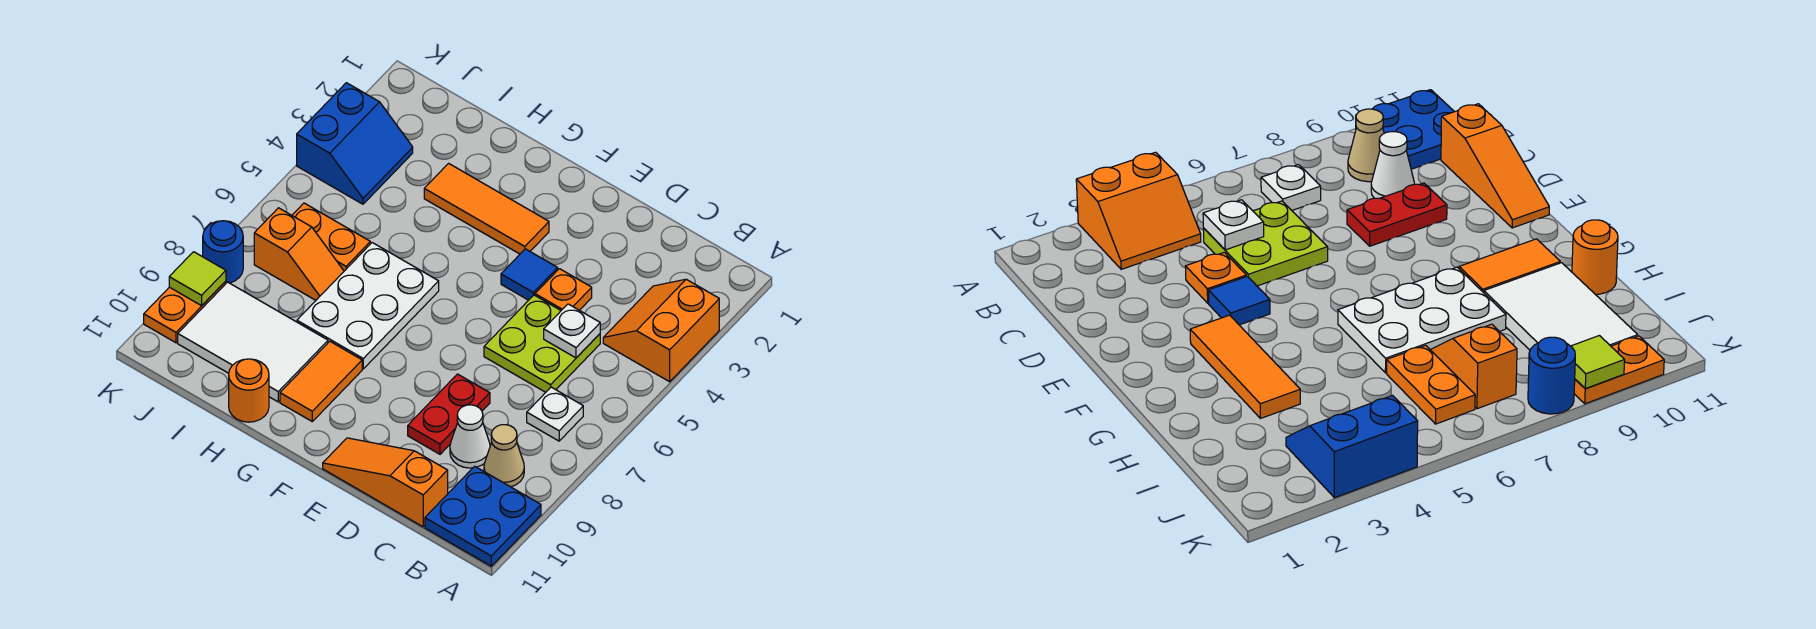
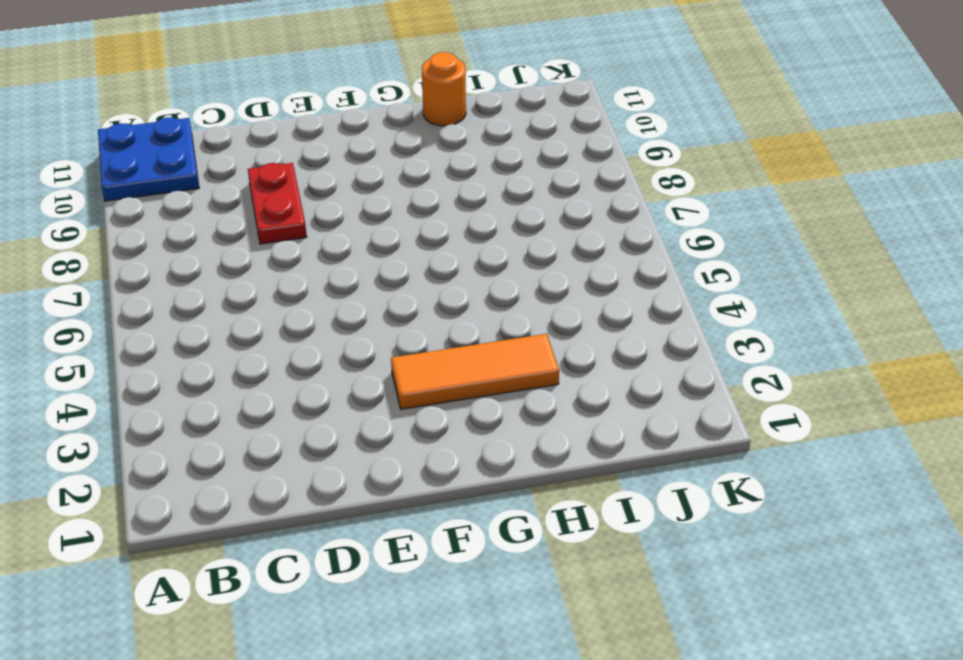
none -> orange 2x2 slope [603,279,719,382]
none -> white 1x1 plate [527,387,583,441]
none -> tan 1x1 cone [484,425,524,487]

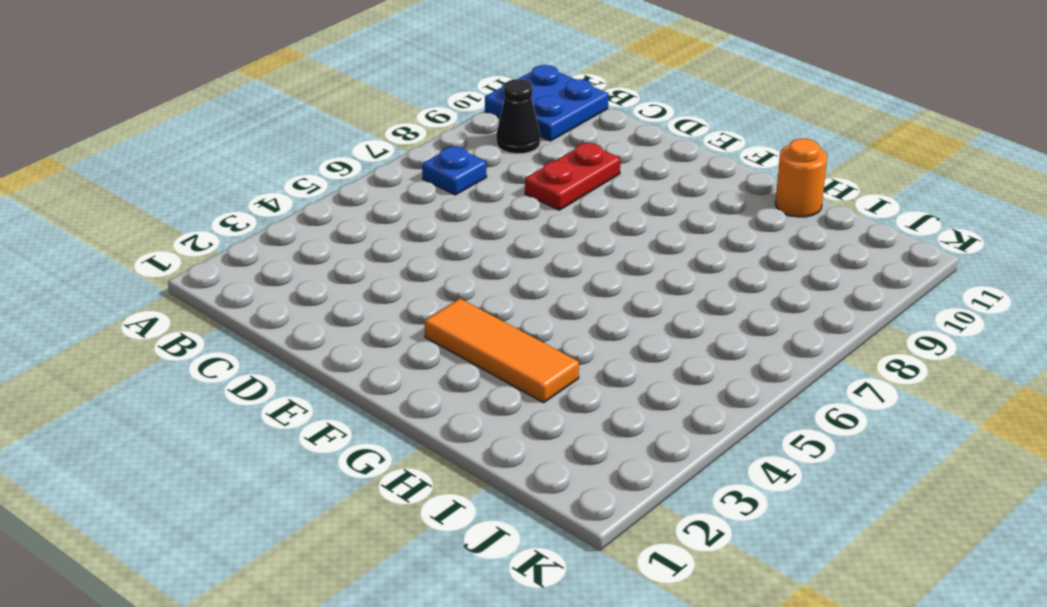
blue 1x1 plate [422,146,487,195] -> white 1x1 plate [527,387,583,441]
black 1x1 cone [496,79,540,154] -> tan 1x1 cone [484,425,524,487]
none -> orange 2x2 slope [603,279,719,382]
none -> lime 2x2 plate [484,295,600,392]
none -> white 1x1 cone [450,405,490,468]

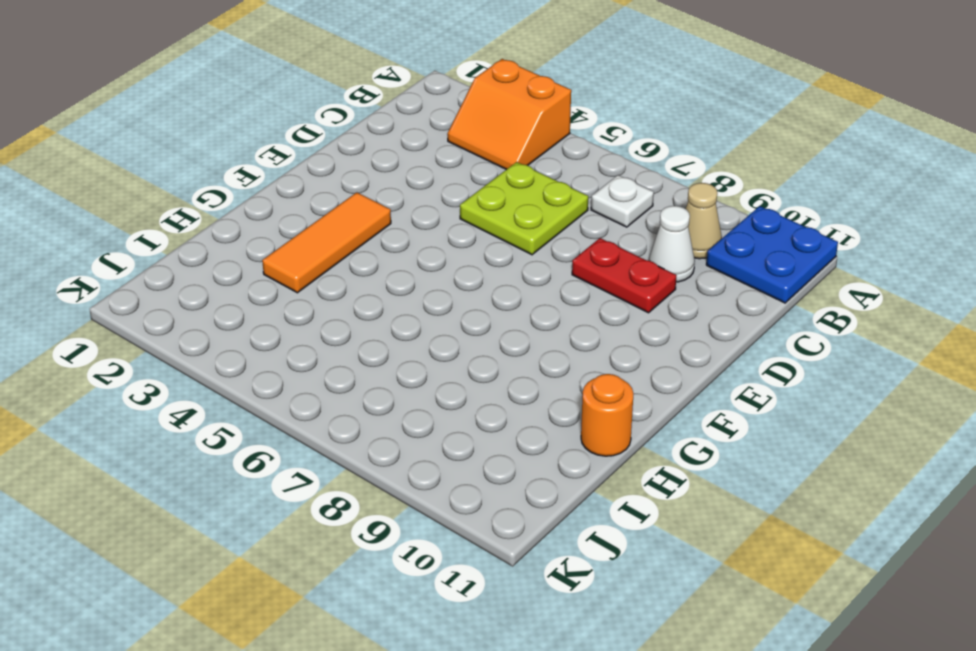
none -> orange 1x3 slope [323,438,448,527]
none -> orange 1x1 plate [535,269,592,310]
none -> blue 1x1 tile [501,249,558,300]

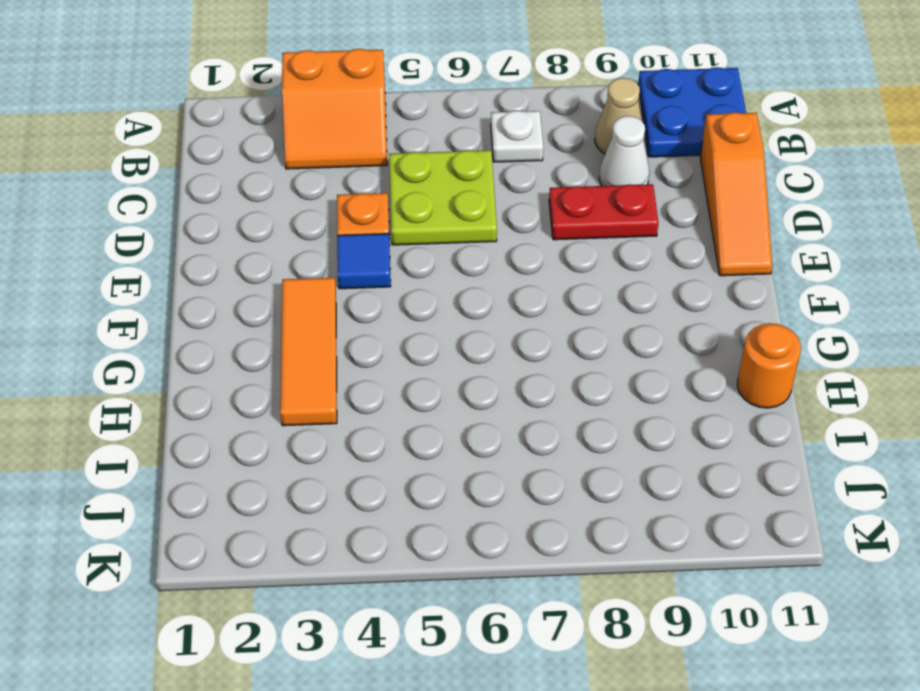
none -> white 2x3 plate [297,243,439,369]
none -> orange 1x2 tile [280,341,362,421]
none -> white 2x3 tile [178,282,328,402]

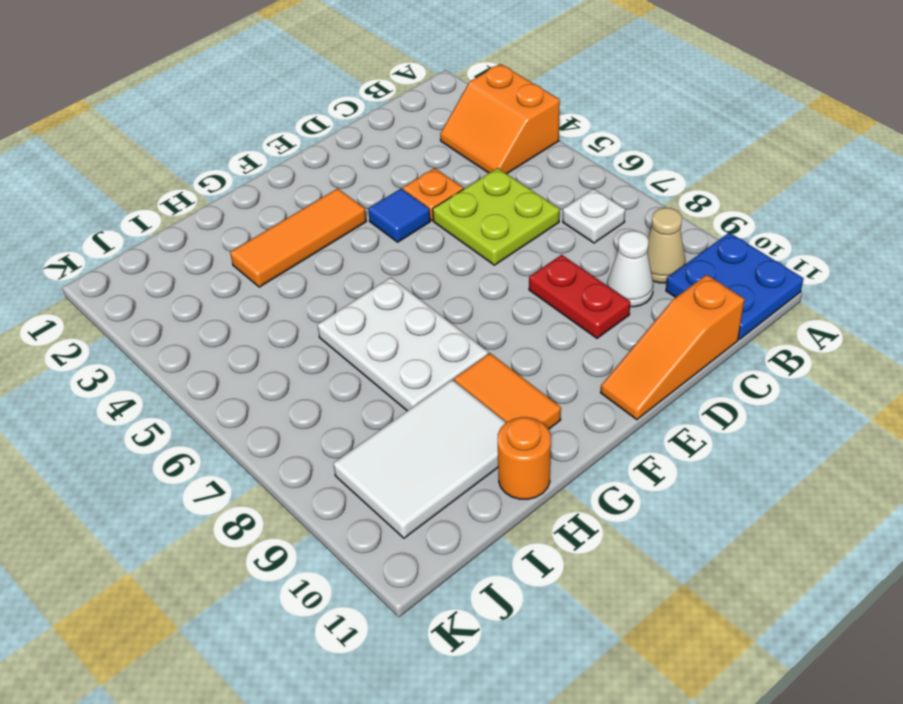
none -> orange 1x2 plate [292,203,370,271]
none -> orange 1x2 slope [254,208,344,300]
none -> blue 2x2 slope [297,83,413,204]

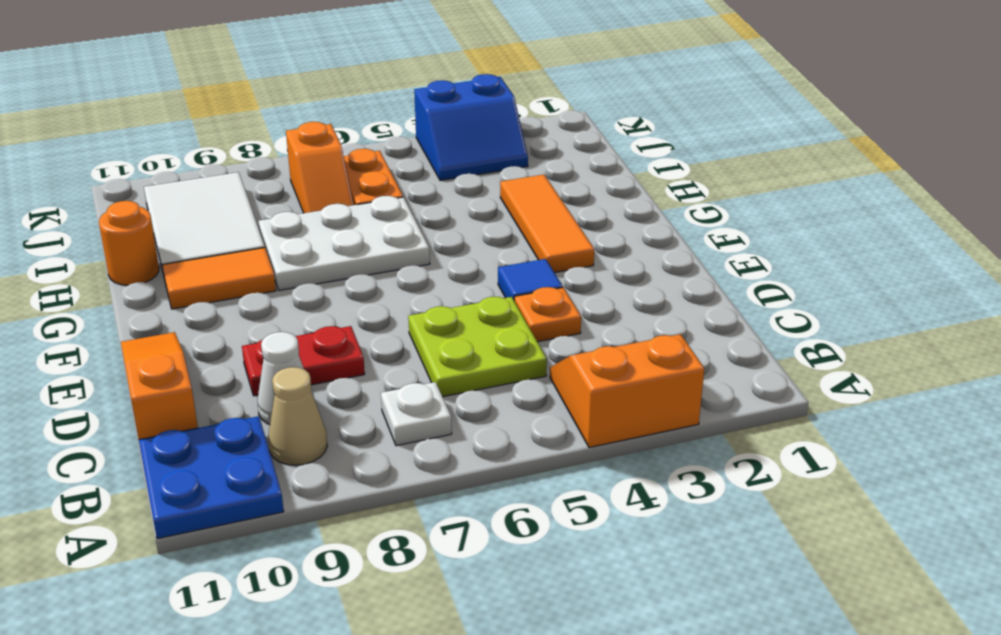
none -> blue 1x1 round brick [203,221,243,283]
none -> orange 1x2 plate [144,281,226,343]
none -> white 1x1 plate [544,304,600,358]

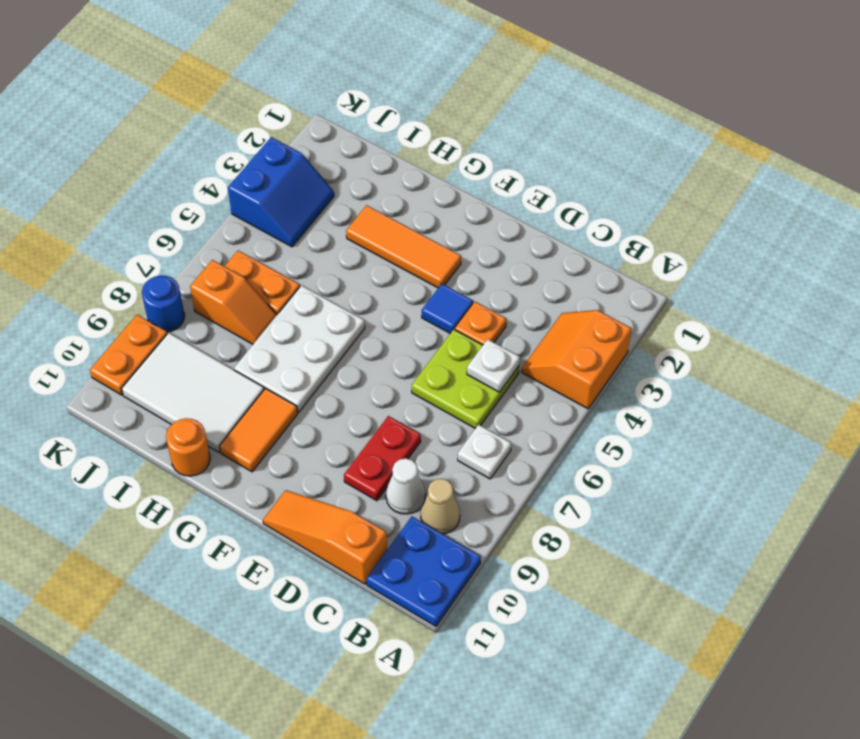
none -> lime 1x1 tile [169,252,226,306]

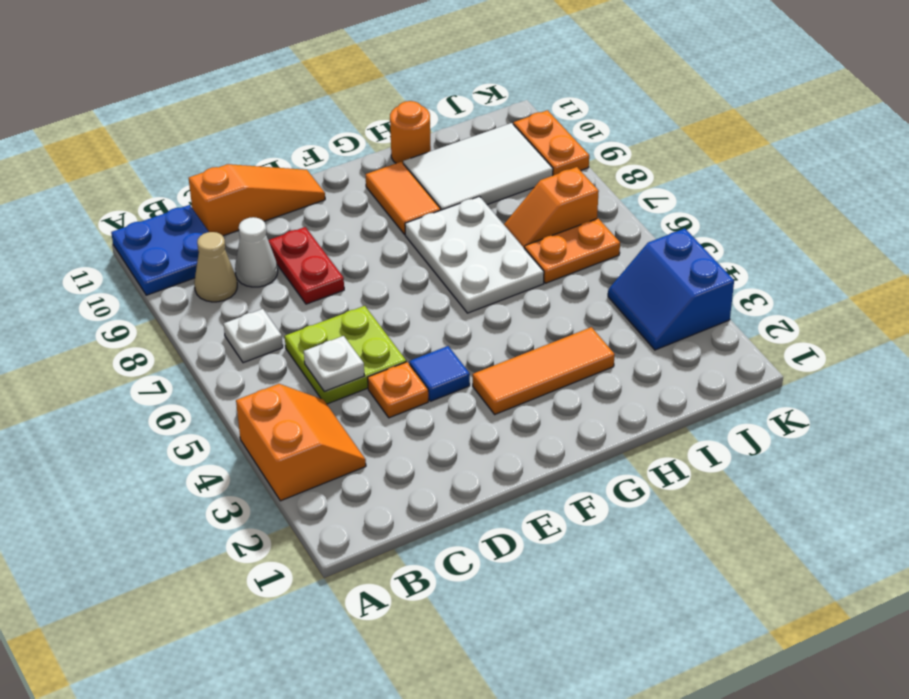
none -> blue 1x1 round brick [203,221,243,283]
none -> lime 1x1 tile [169,252,226,306]

